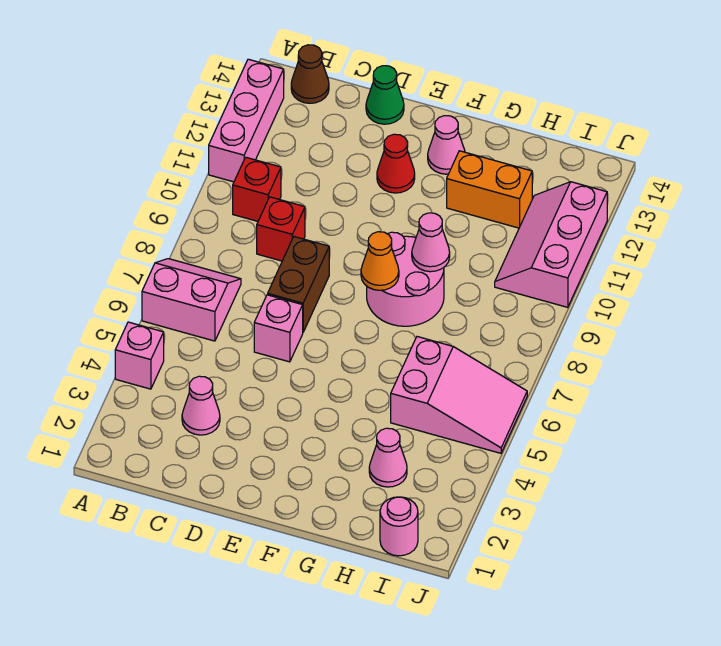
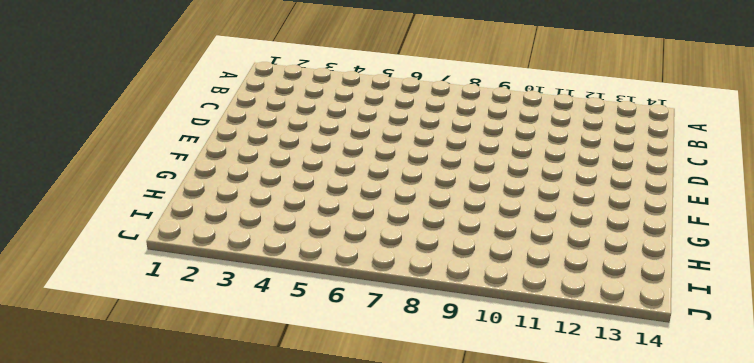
none -> pink 1x1 brick [115,322,164,389]
none -> pink 2x2 slope [142,259,241,341]
none -> pink 1x3 brick [209,59,284,182]

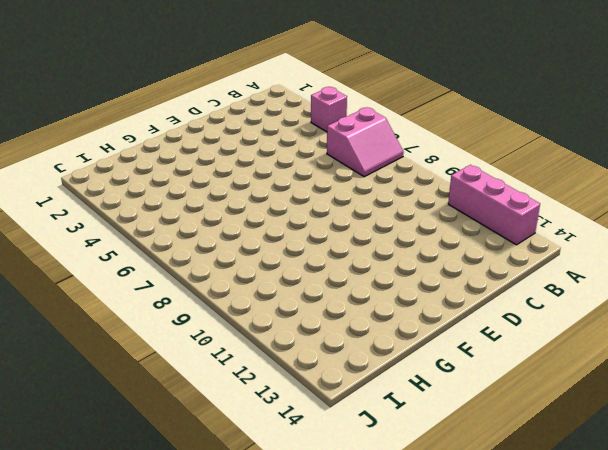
none -> red 1x1 brick [233,157,281,221]
none -> brown 1x1 cone [291,45,329,103]
none -> pink 1x1 cone [182,376,220,435]

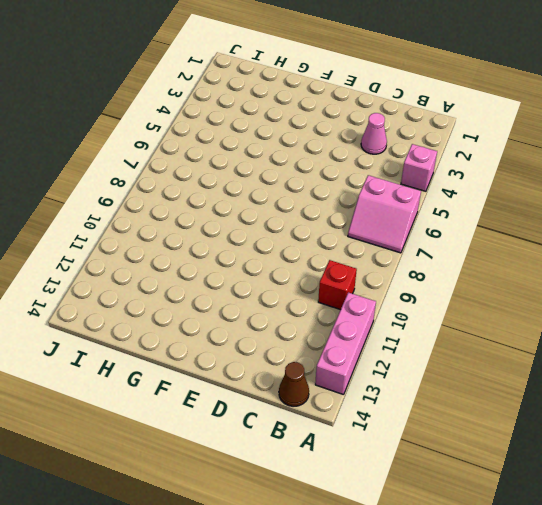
none -> red 1x1 brick [257,197,305,261]
none -> pink 1x1 brick [254,295,303,362]
none -> brown 1x2 brick [268,237,329,332]

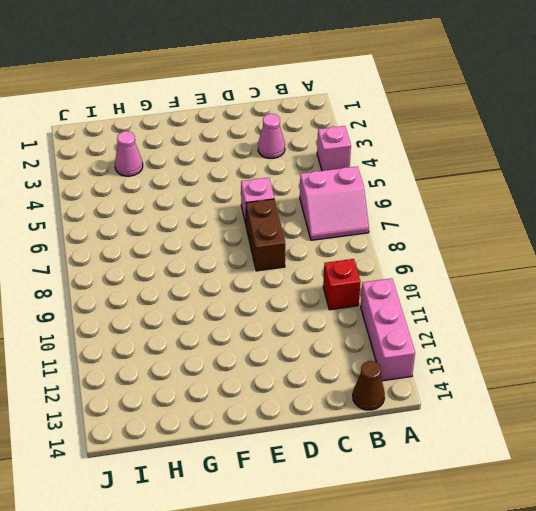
none -> red 1x1 brick [257,197,305,261]
none -> green 1x1 cone [366,66,404,124]
none -> red 1x1 cone [377,134,415,193]

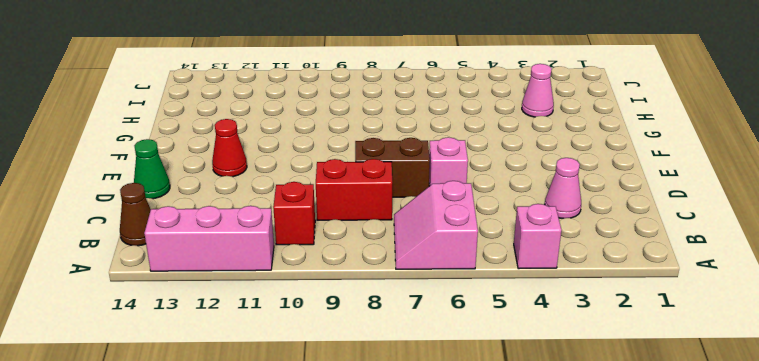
red 1x2 brick [316,159,392,220] -> red 1x1 brick [257,197,305,261]
none -> pink 2x2 round brick [367,232,444,326]
none -> pink 1x1 cone [428,116,465,174]
none -> orange 1x2 brick [447,151,532,228]

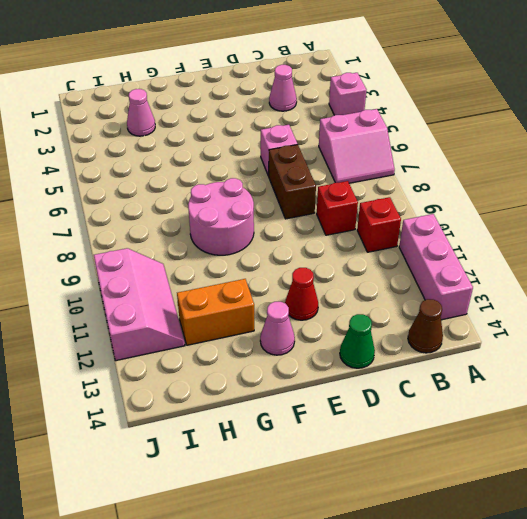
none -> pink 2x3 slope [391,337,527,453]
none -> pink 1x1 round brick [380,497,418,556]
none -> orange 1x1 cone [361,232,399,290]

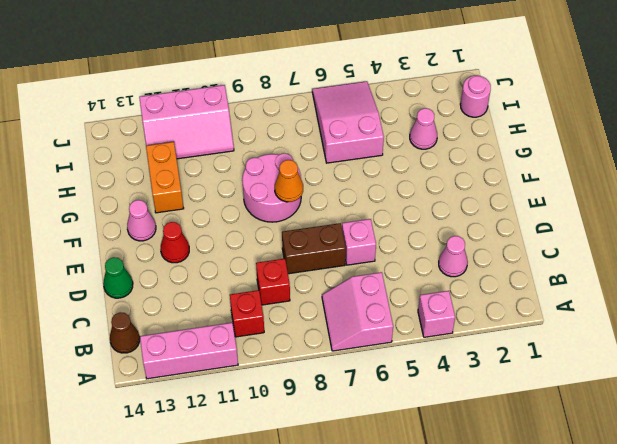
none -> pink 1x1 cone [412,213,450,272]

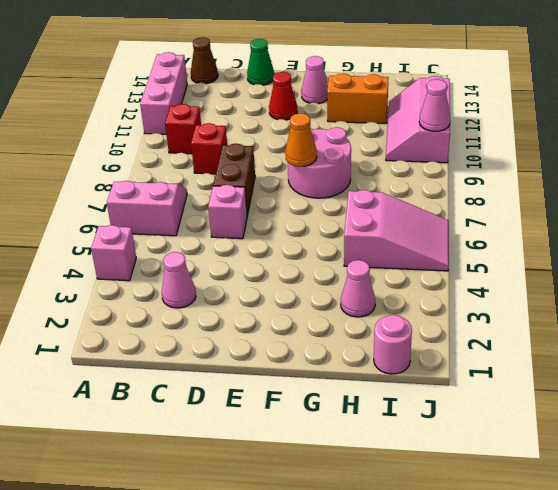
pink 1x1 cone [419,79,450,131] -> pink 1x1 cone moved to [412,213,450,272]

